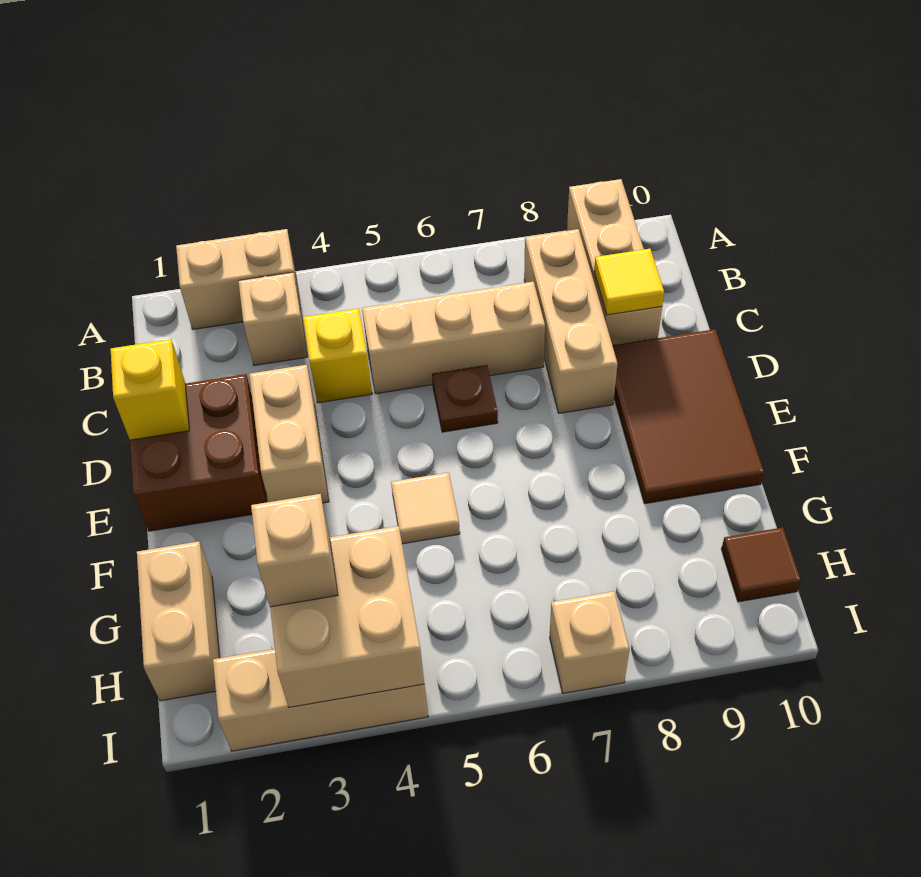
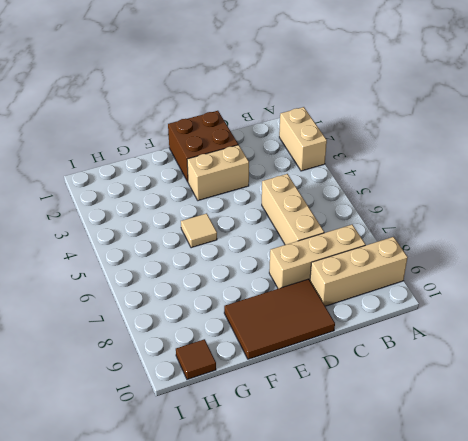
none -> tan 1x1 brick [238,272,308,365]
none -> yellow 1x1 brick [303,308,372,403]
none -> brown 1x1 plate [432,365,498,432]

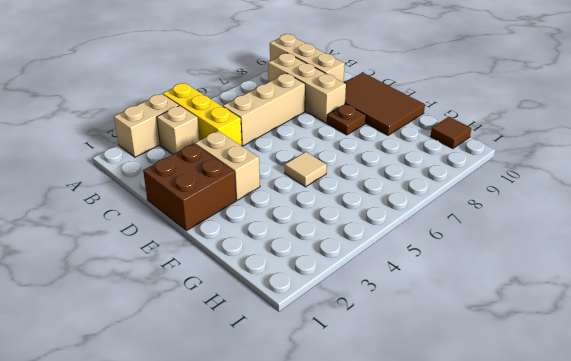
yellow 1x3 brick [163,83,242,146] -> yellow 1x1 brick [303,308,372,403]
brown 1x1 plate [327,104,366,135] -> brown 1x1 plate moved to [432,365,498,432]
none -> tan 1x2 brick [137,541,220,701]
none -> tan 1x3 brick [213,649,428,751]
none -> tan 1x1 brick [550,591,630,693]

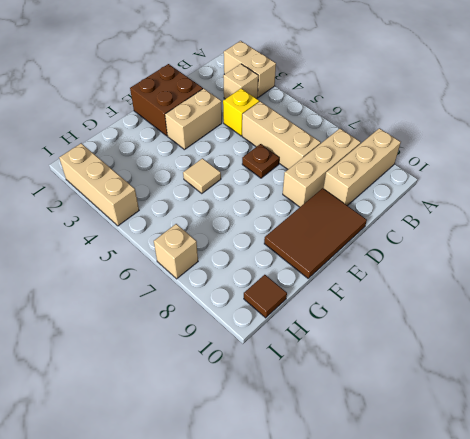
none -> tan 1x2 brick [137,541,220,701]
none -> yellow 1x1 tile [594,249,664,315]
none -> yellow 1x1 brick [111,339,189,440]

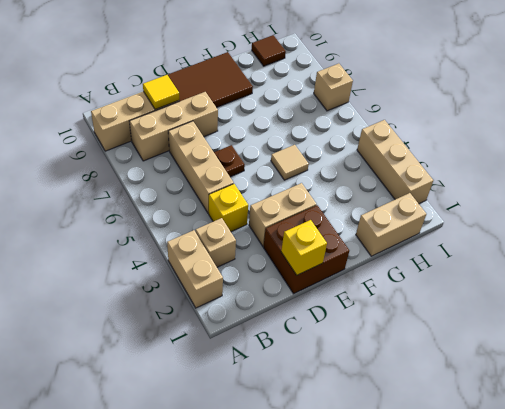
none -> tan 2x2 brick [270,526,424,707]
none -> tan 1x1 brick [251,494,338,607]

